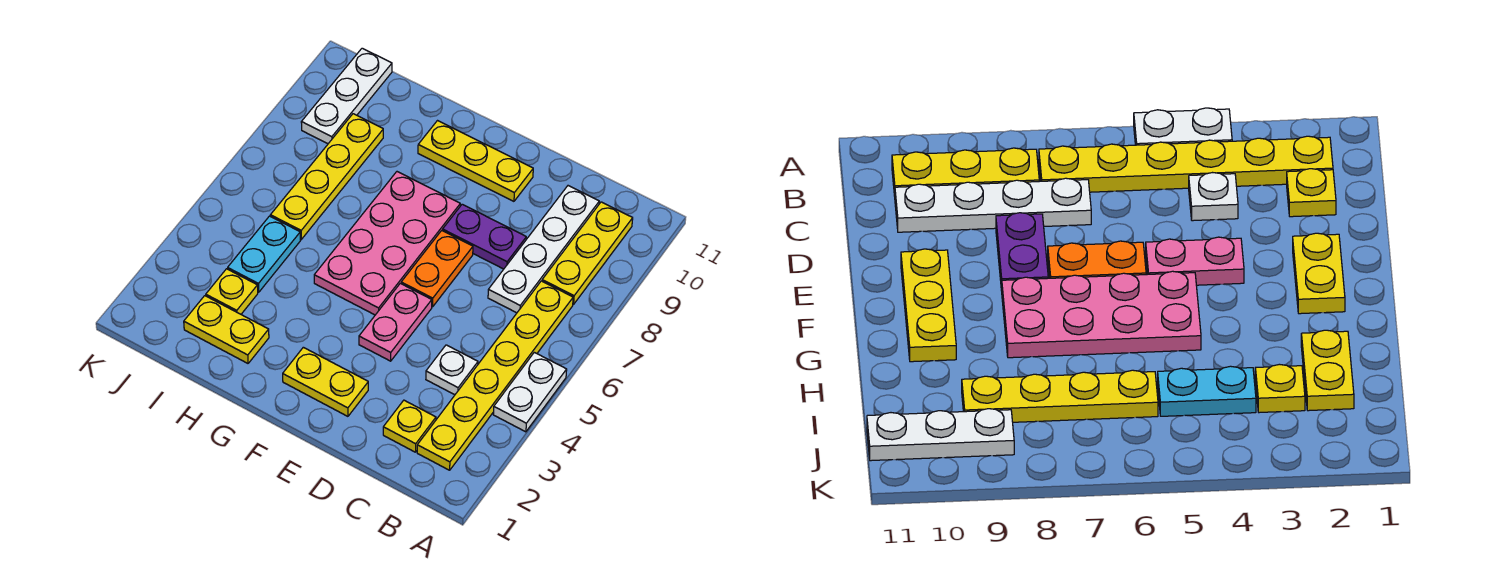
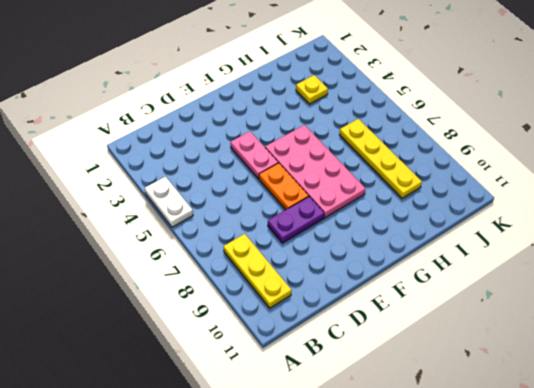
none -> yellow 1x6 plate [417,281,573,470]
none -> yellow 1x1 plate [383,400,436,452]
none -> white 1x1 plate [426,345,478,395]

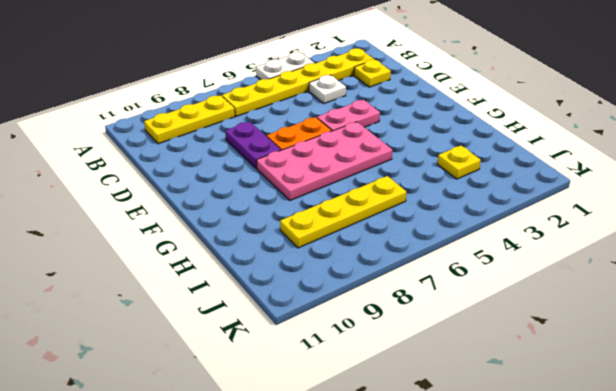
none -> white 1x4 plate [488,186,599,313]
none -> yellow 1x2 plate [283,347,368,416]
none -> yellow 1x3 plate [418,121,533,201]

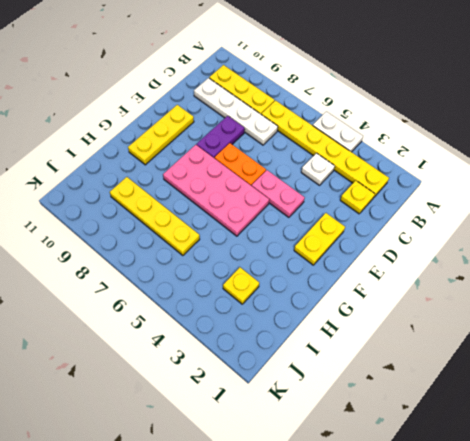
none -> yellow 1x2 plate [184,296,269,363]
none -> cyan 1x2 plate [228,216,300,292]
none -> white 1x3 plate [301,48,392,144]

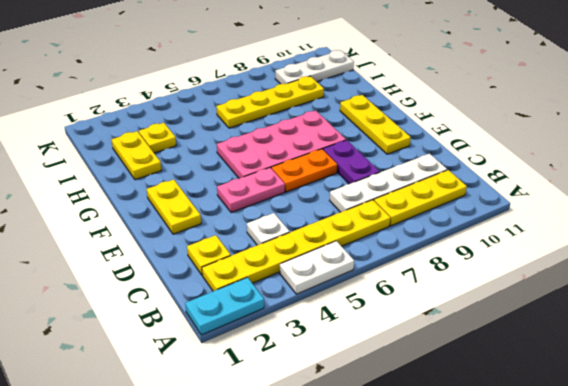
cyan 1x2 plate [185,277,264,335] -> cyan 1x2 plate moved to [228,216,300,292]

